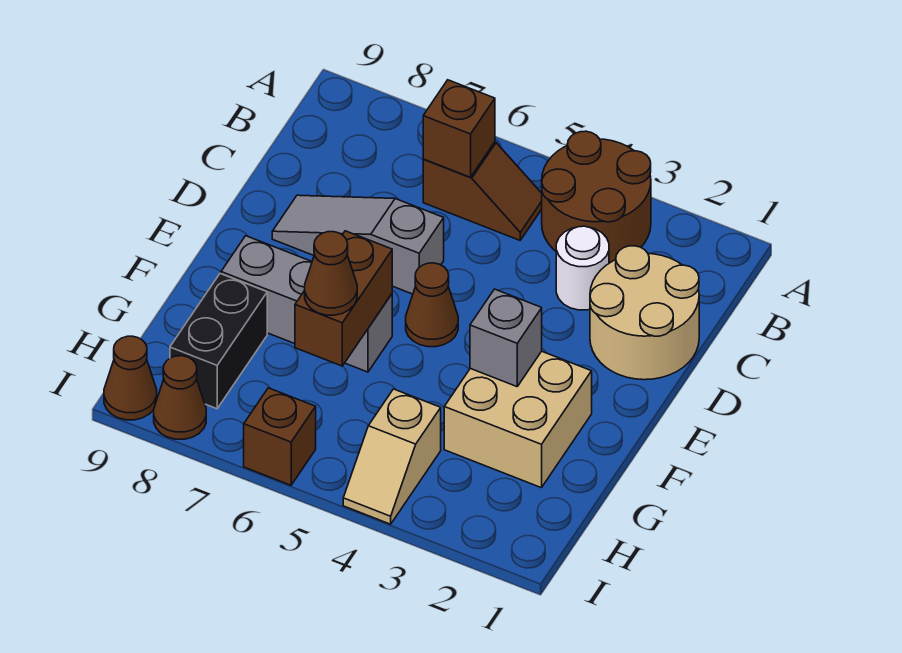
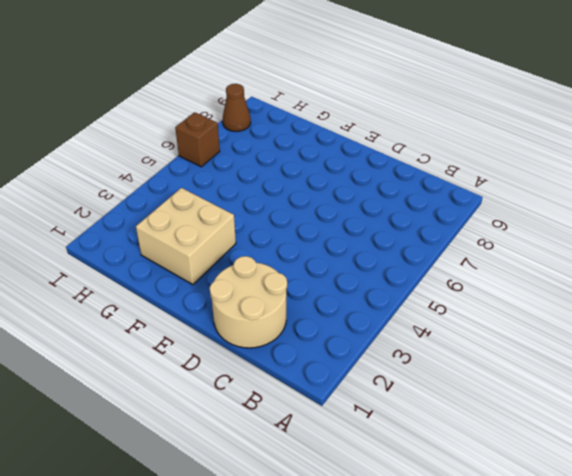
none -> brown 2x2 round brick [542,131,651,263]
none -> brown 1x2 slope [423,142,542,240]
none -> white 1x1 round brick [556,226,609,310]

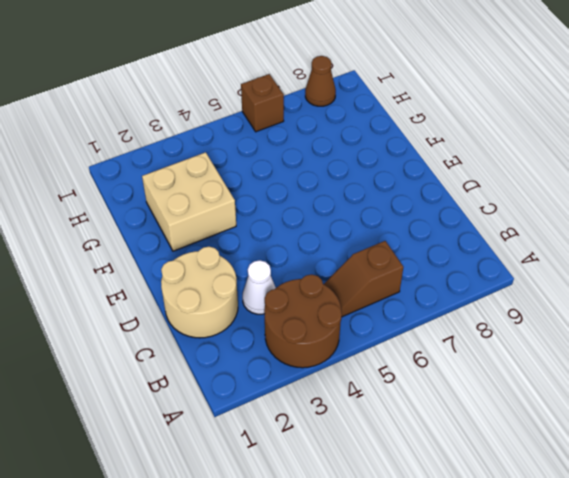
white 1x1 cone [242,260,276,314] -> white 1x1 round brick [556,226,609,310]
none -> grey 1x3 slope [272,195,444,294]
none -> brown 1x1 cone [406,263,458,347]
none -> grey 1x3 brick [221,236,392,372]

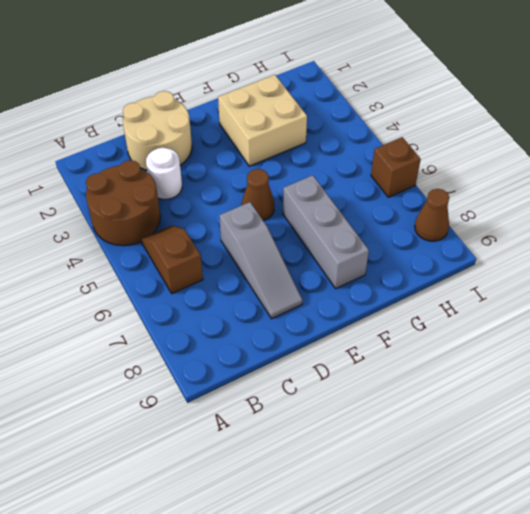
none -> black 1x2 brick [170,274,267,409]
none -> tan 1x2 slope [343,389,441,524]
none -> brown 1x1 cone [104,336,157,420]

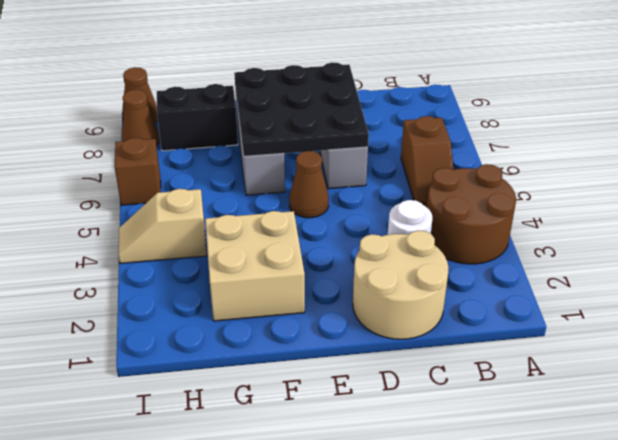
black 3x3 plate [234,62,369,156] -> brown 1x2 brick [295,231,392,366]
none -> brown 1x1 brick [423,80,495,177]
none -> grey 1x1 brick [470,289,542,386]
none -> brown 1x1 cone [305,232,357,315]

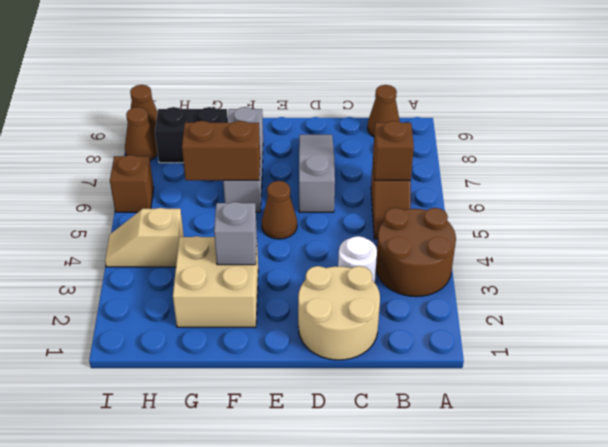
brown 1x1 cone [367,85,400,137] -> brown 1x1 cone moved to [305,232,357,315]

